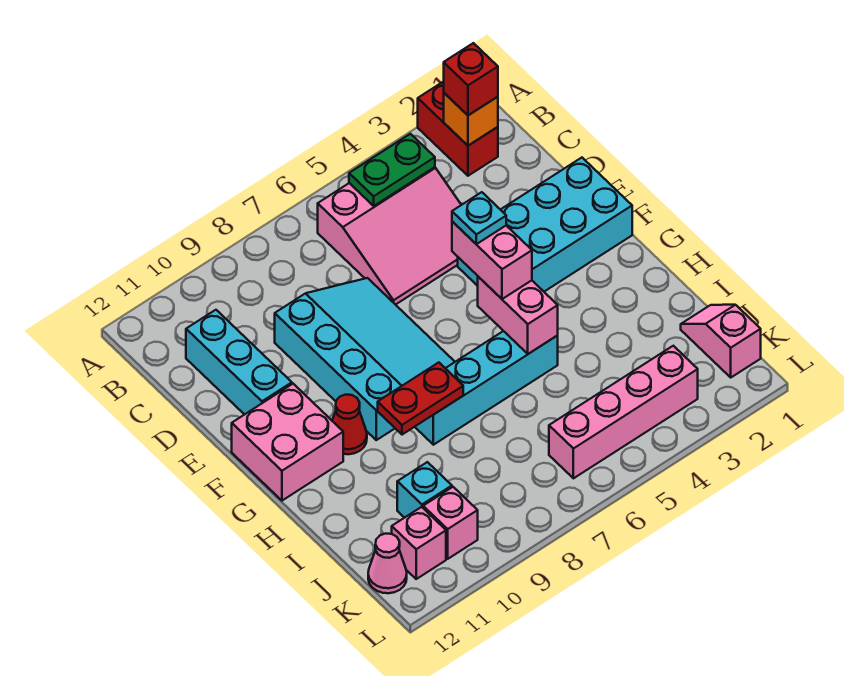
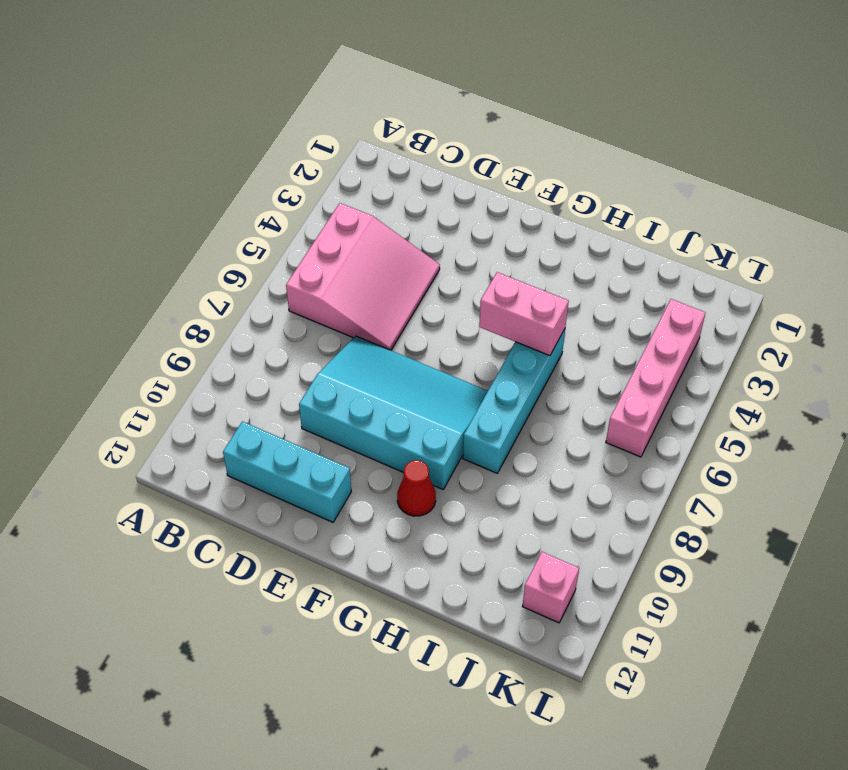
none -> red 1x2 brick [418,82,498,176]
none -> cyan 2x4 brick [458,158,632,292]
none -> pink 2x2 brick [232,384,343,501]

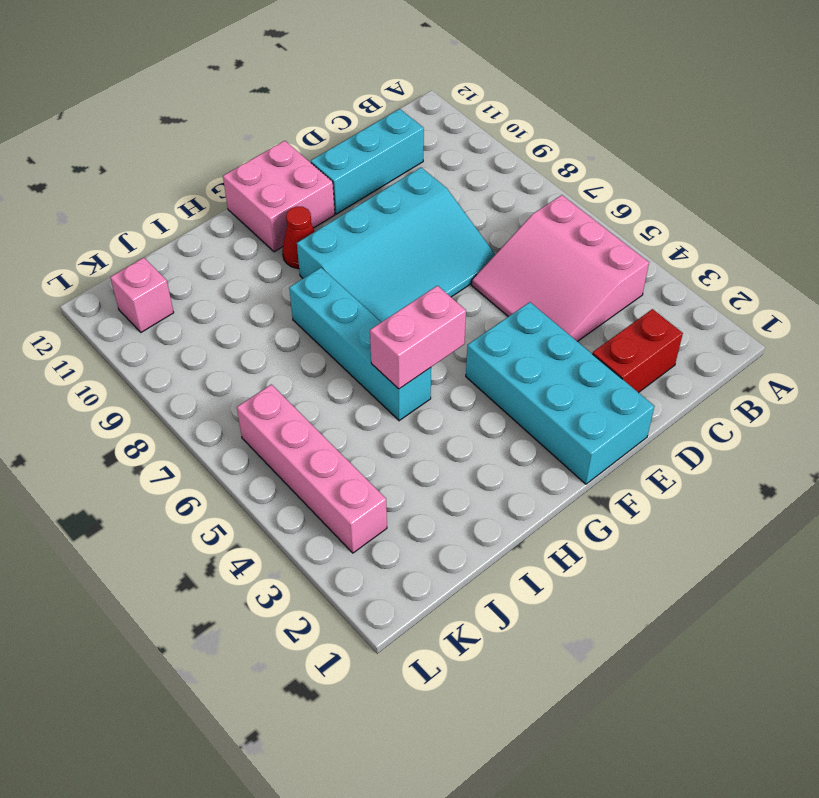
red 1x2 brick [592,309,683,393] -> red 1x2 brick moved to [418,82,498,176]
none -> pink 1x2 slope [681,305,761,377]
none -> cyan 1x1 brick [397,462,452,518]
none -> pink 1x1 brick [423,487,478,559]

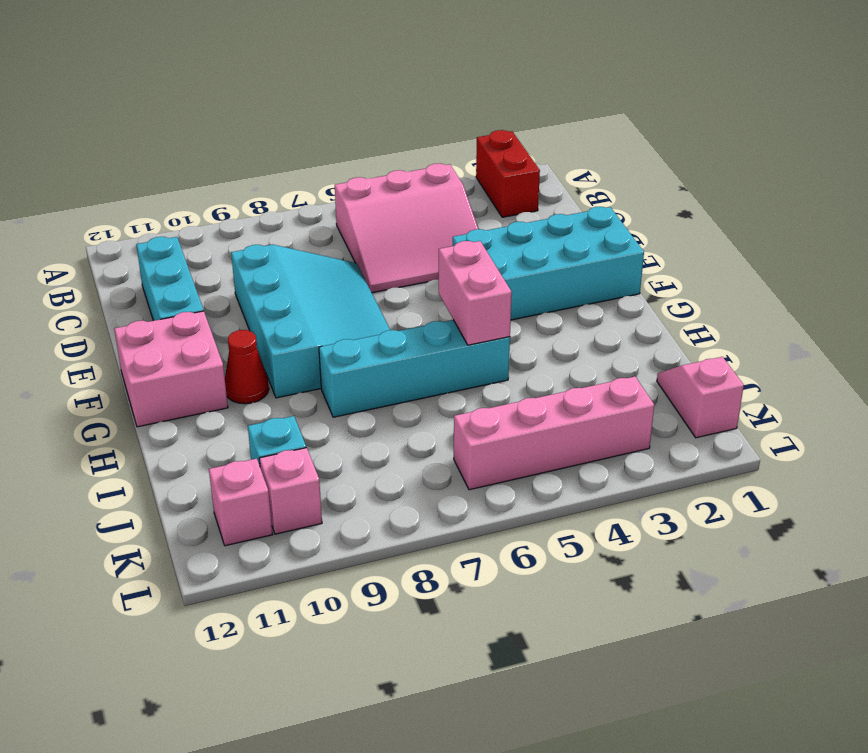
none -> pink 1x1 cone [368,533,407,593]
none -> orange 1x1 brick [444,93,498,146]
none -> green 1x2 plate [349,134,435,206]

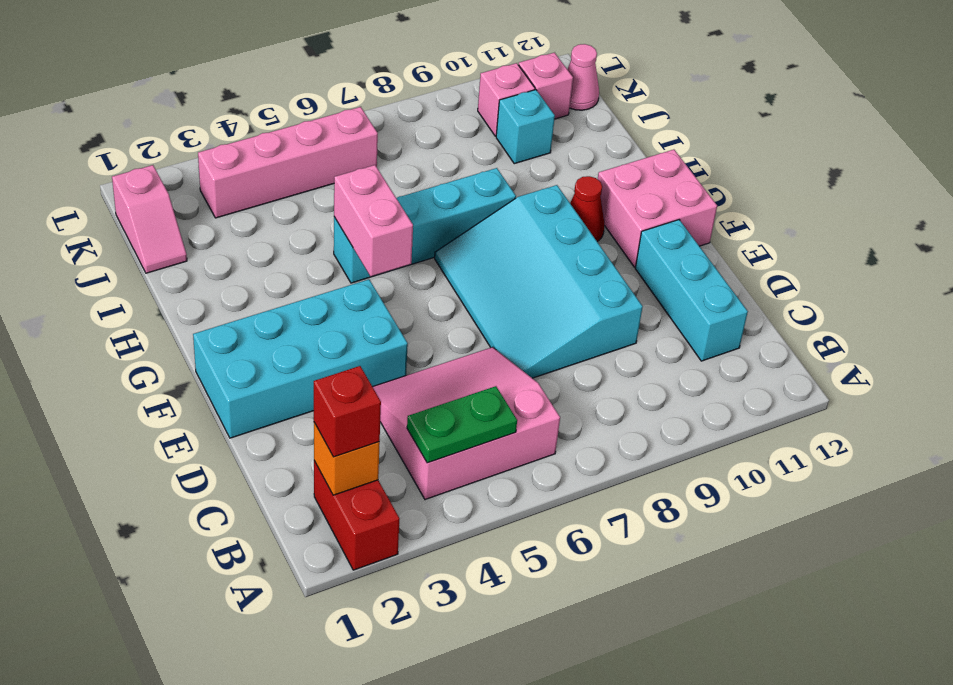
none -> red 1x2 plate [378,363,463,435]
none -> pink 1x2 brick [452,221,532,299]
none -> cyan 1x1 plate [452,192,506,244]

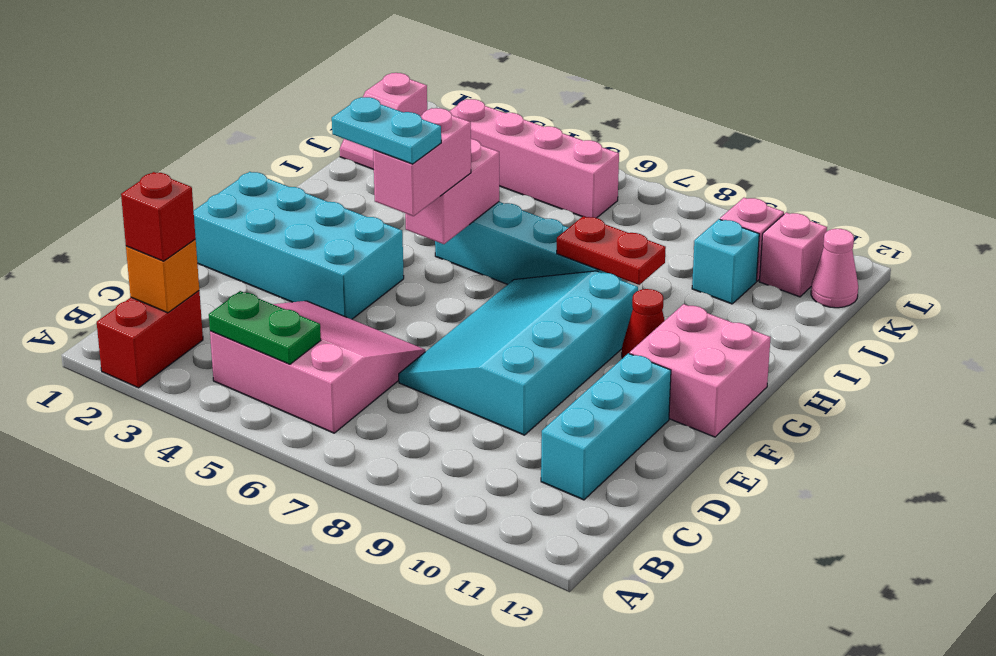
cyan 1x2 plate [332,97,441,164] -> cyan 1x1 plate [452,192,506,244]

